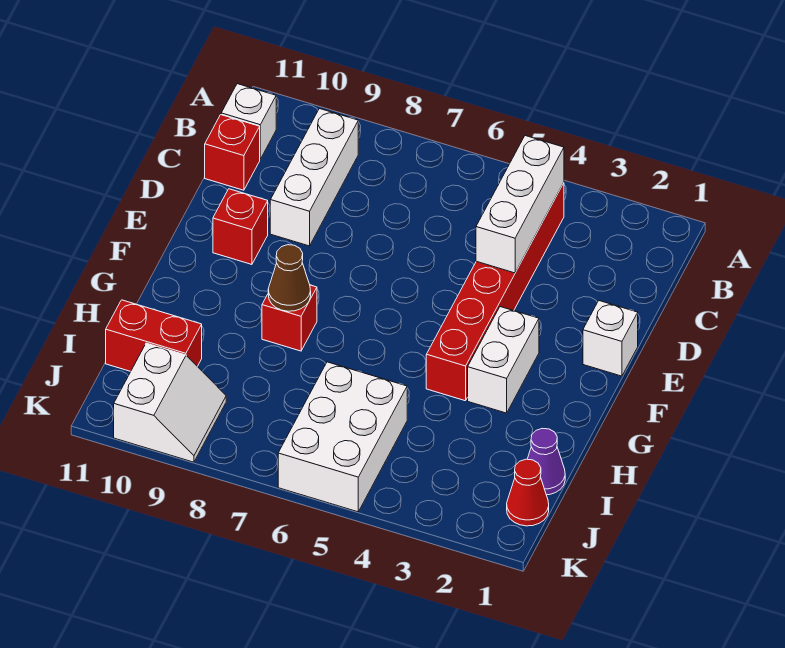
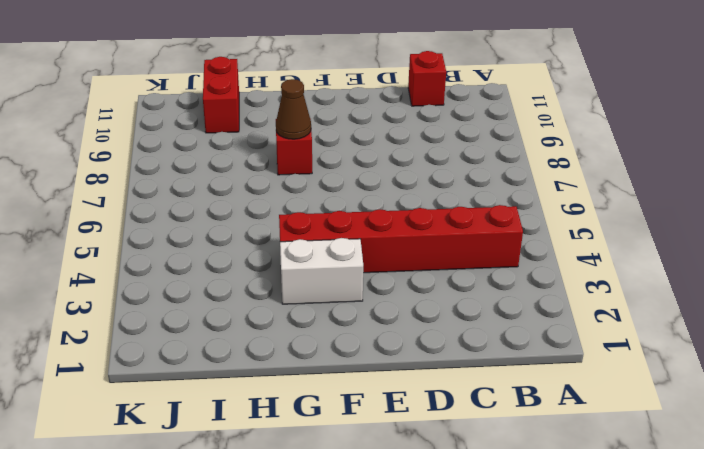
none -> white 1x3 brick [270,109,358,246]
none -> white 1x1 brick [221,84,276,159]
none -> white 1x1 brick [583,301,638,376]

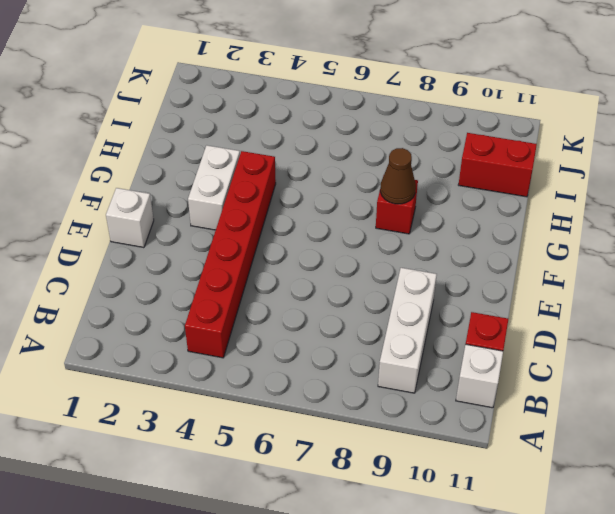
none -> red 1x1 brick [213,189,268,264]
none -> purple 1x1 cone [528,428,565,495]
none -> white 2x3 brick [278,362,407,512]

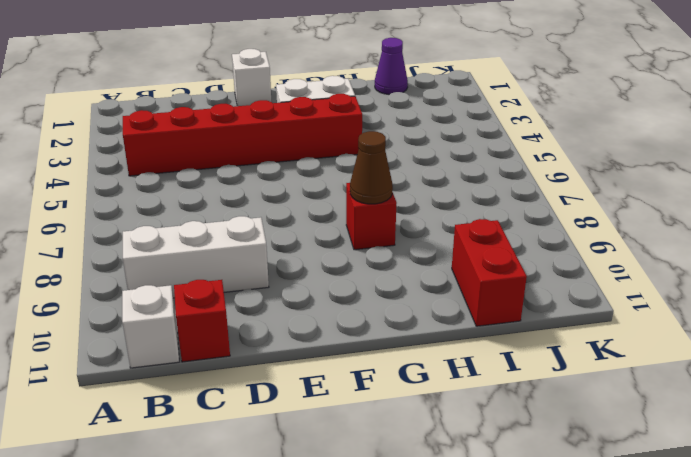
none -> red 1x1 brick [213,189,268,264]
none -> white 2x3 brick [278,362,407,512]
none -> red 1x1 cone [507,459,549,526]

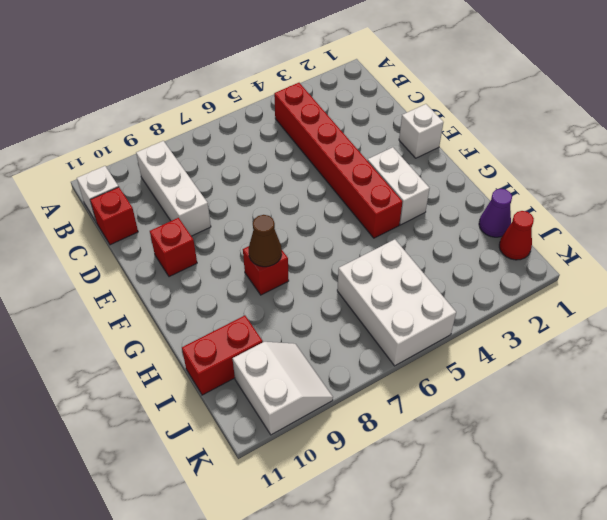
none -> white 1x3 brick [476,136,564,273]

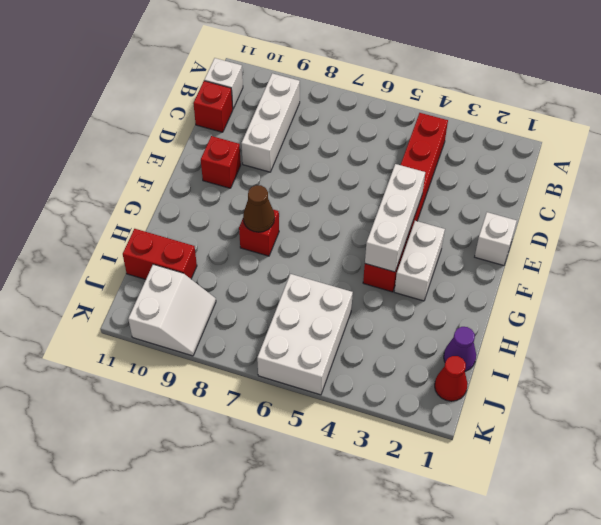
white 1x3 brick [365,164,425,272] -> white 1x3 brick moved to [476,136,564,273]

